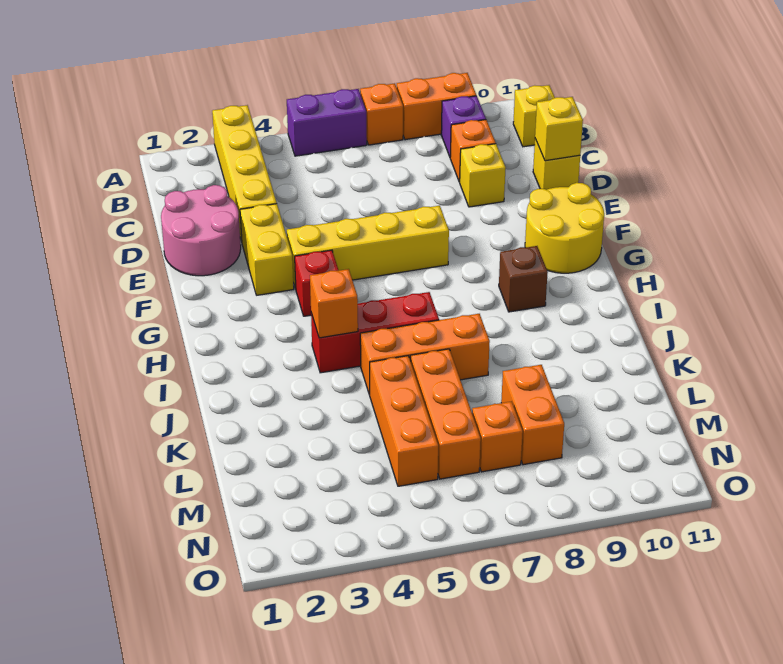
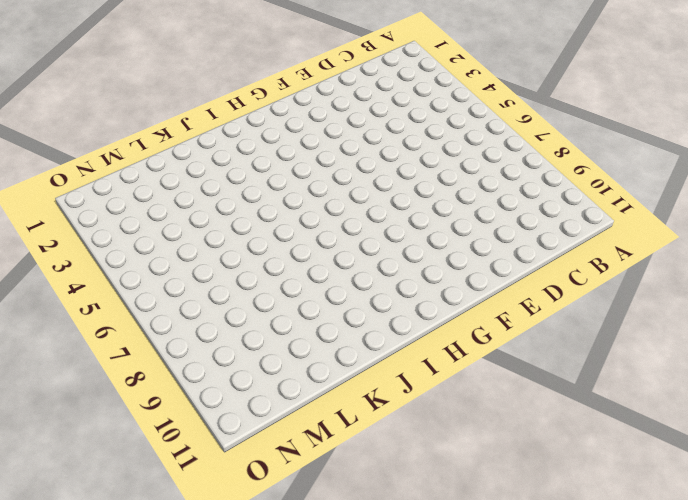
none -> yellow 1x4 brick [212,105,277,242]
none -> purple 1x2 brick [287,89,367,156]
none -> orange 1x1 brick [360,83,403,145]

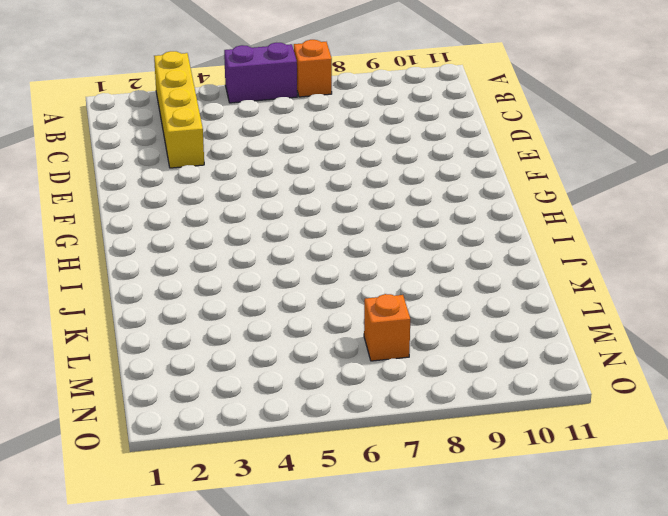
none -> orange 1x2 brick [397,73,476,140]
none -> purple 1x1 brick [441,96,486,157]
none -> yellow 1x1 brick [513,85,555,147]

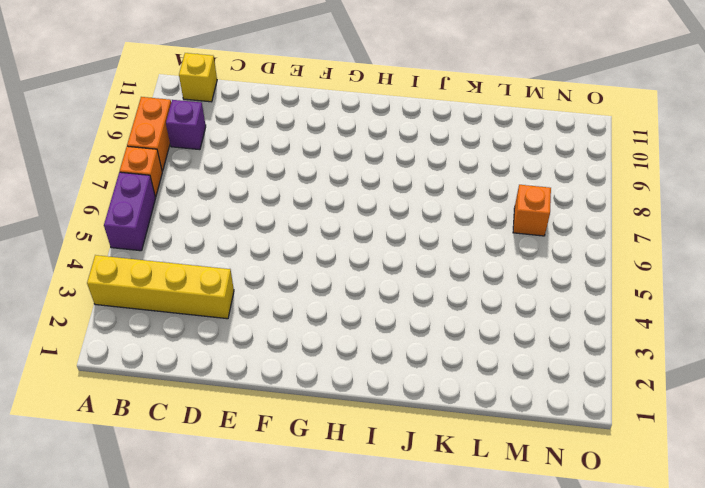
none -> orange 1x1 brick [450,120,496,182]
none -> pink 2x2 round brick [161,185,241,276]
none -> yellow 1x1 brick [460,144,506,207]

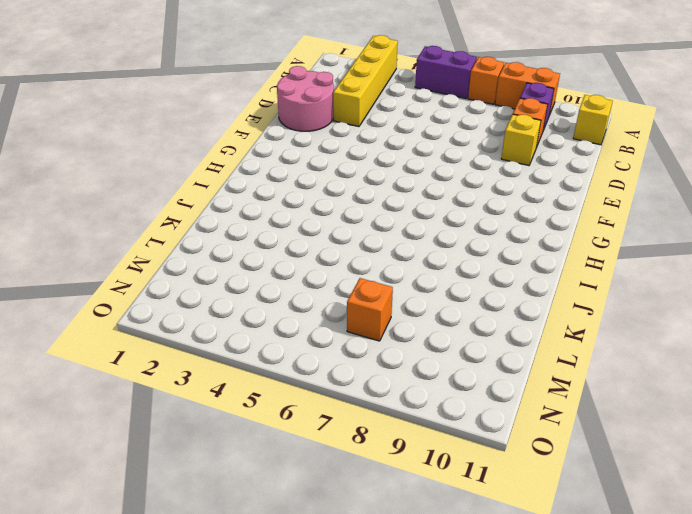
none -> yellow 1x1 brick [533,139,580,190]
none -> yellow 1x2 brick [240,204,294,295]
none -> yellow 1x4 brick [287,206,449,289]

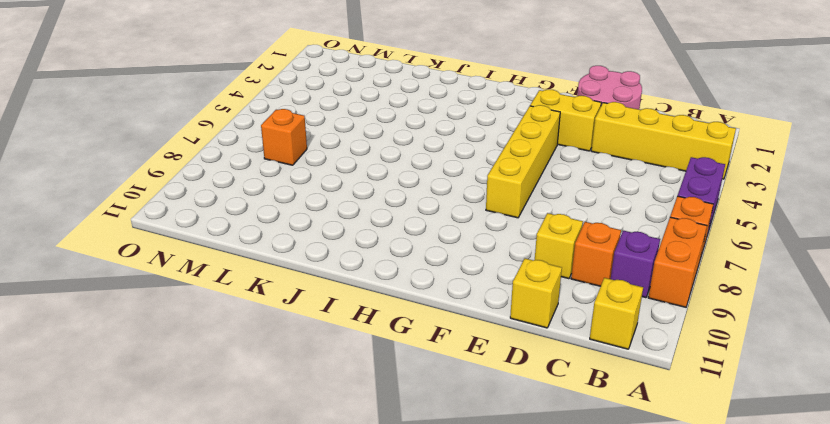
none -> yellow 2x2 round brick [525,183,604,273]
none -> red 1x1 brick [295,250,339,316]
none -> brown 1x1 brick [499,246,548,312]

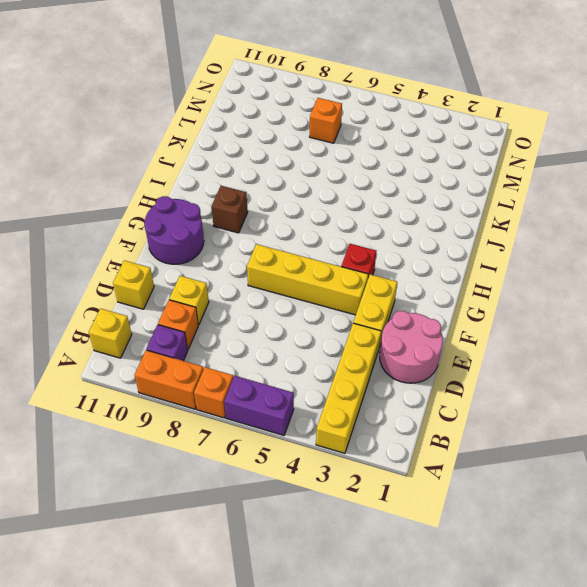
purple 2x2 round brick [145,196,204,264] -> yellow 2x2 round brick [525,183,604,273]
none -> red 1x3 brick [311,292,439,373]
none -> orange 1x3 brick [360,314,490,395]
none -> orange 1x3 brick [370,356,438,486]

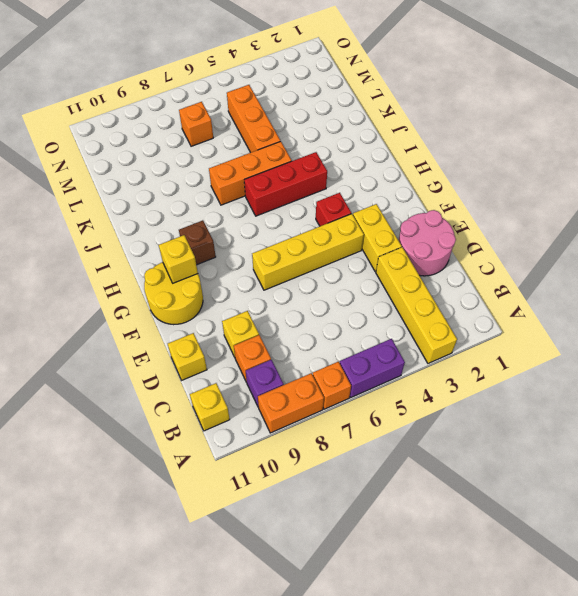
yellow 1x1 brick [159,235,198,283] -> yellow 1x1 brick moved to [535,97,583,161]
none -> orange 1x3 brick [411,349,481,479]
none -> orange 1x2 brick [501,365,564,465]
none -> orange 1x1 brick [310,269,358,338]

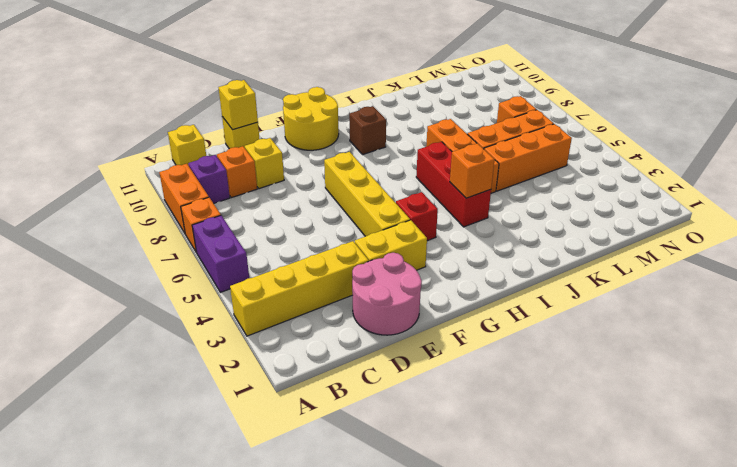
none -> orange 1x2 brick [501,365,564,465]

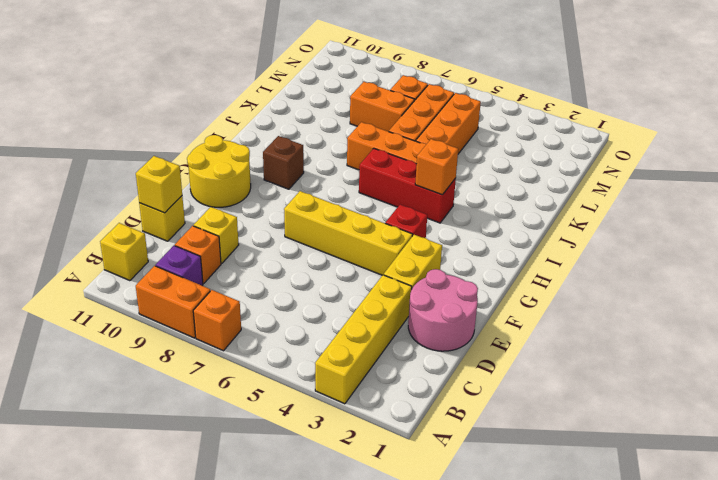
orange 1x2 brick [350,82,414,131] -> orange 1x2 brick turned to [501,365,564,465]
none -> purple 1x2 brick [287,89,367,156]

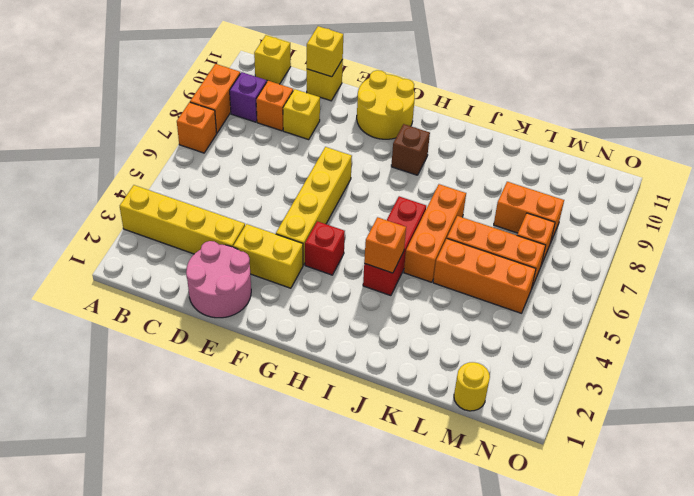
yellow 1x1 round brick [454,362,490,411] -> none
none -> purple 1x2 brick [287,89,367,156]

